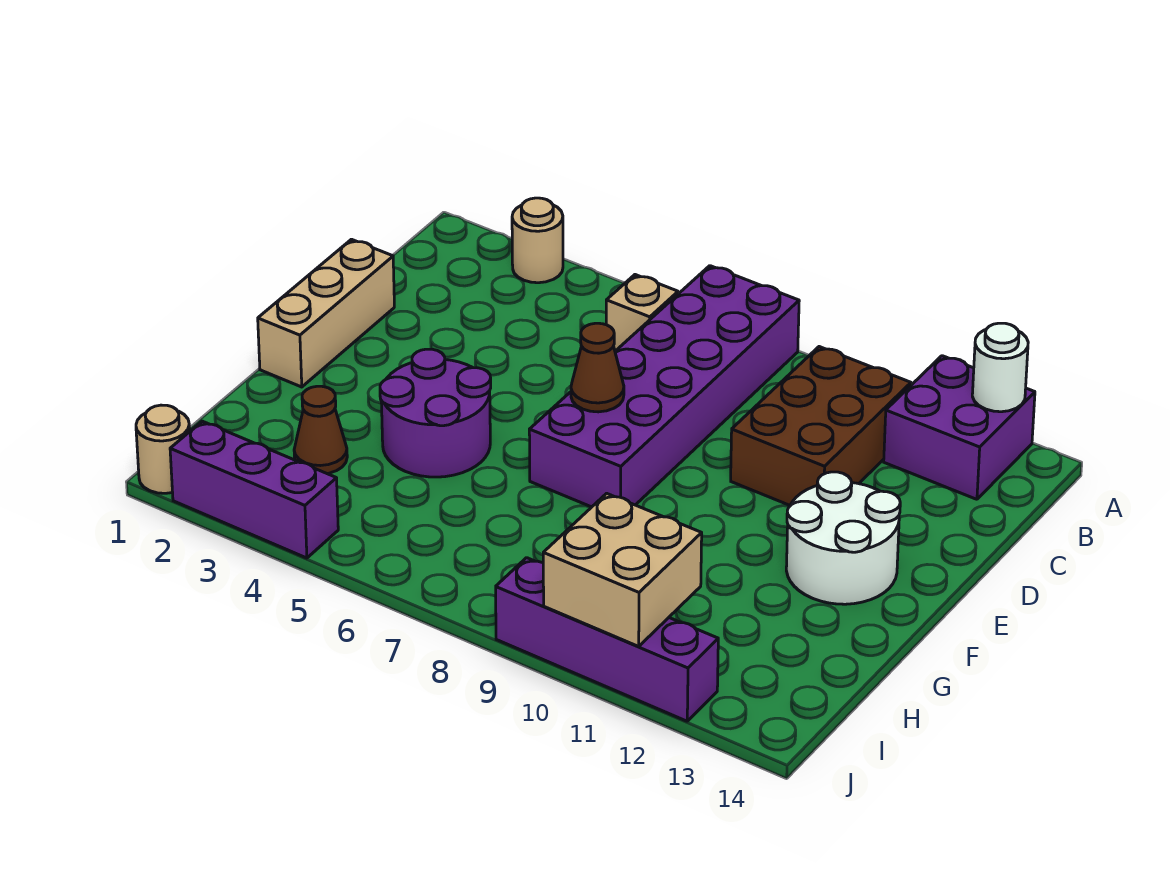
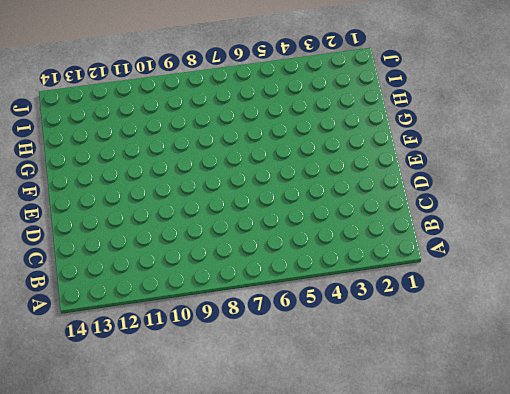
none -> tan 1x1 round brick [512,198,563,283]
none -> purple 2x6 brick [529,266,799,507]
none -> purple 2x2 brick [884,356,1035,499]

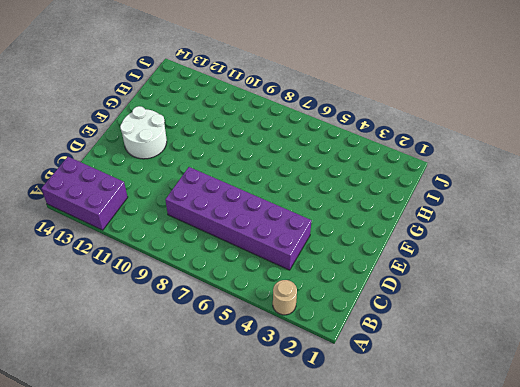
purple 2x3 brick [41,157,128,230] -> purple 2x2 brick [884,356,1035,499]
purple 2x6 brick [165,167,311,270] -> purple 2x6 brick turned to [529,266,799,507]
none -> tan 1x1 brick [606,275,678,351]
none -> brown 2x3 brick [731,347,911,505]
none -> tan 1x3 brick [258,239,394,387]

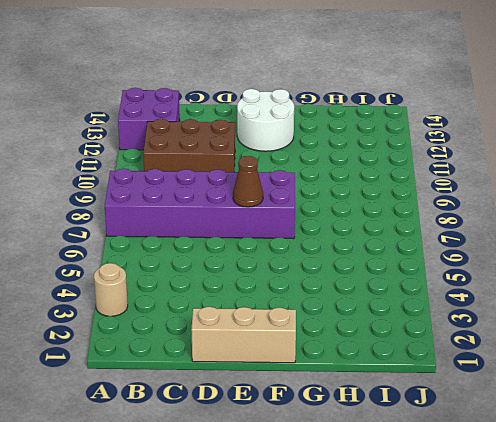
none -> tan 1x1 brick [606,275,678,351]
none -> purple 2x2 round brick [380,349,491,477]
none -> brown 1x1 cone [294,386,347,473]

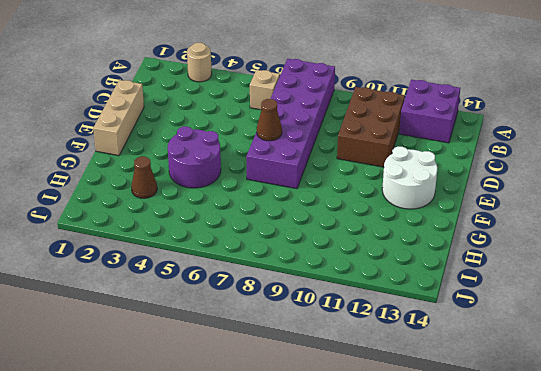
none -> tan 1x1 round brick [136,405,190,493]
none -> purple 1x3 brick [170,421,338,558]
none -> purple 1x4 brick [496,558,718,721]

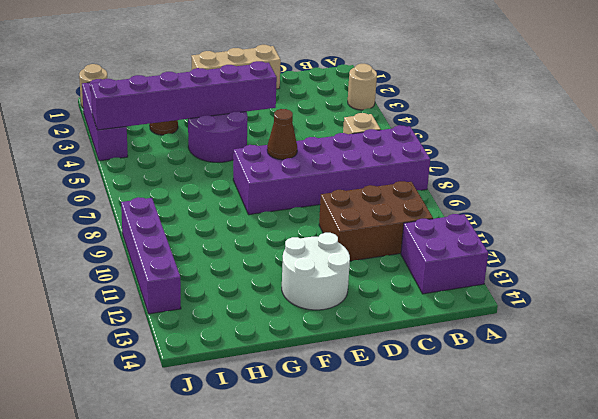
purple 1x6 brick [91,61,277,130] -> none
none -> white 1x1 round brick [972,323,1028,412]
none -> tan 2x2 brick [543,493,702,646]

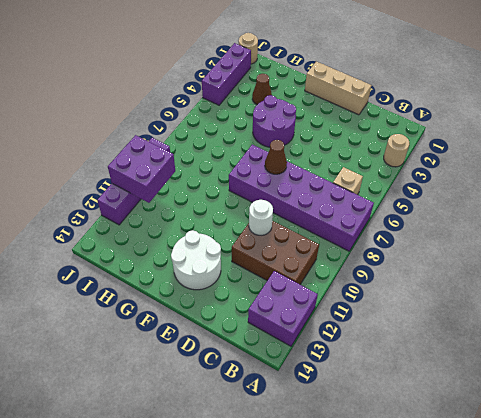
white 1x1 round brick [249,200,273,235] -> white 1x1 round brick moved to [972,323,1028,412]
purple 2x2 brick [108,135,175,203] -> tan 2x2 brick [543,493,702,646]

